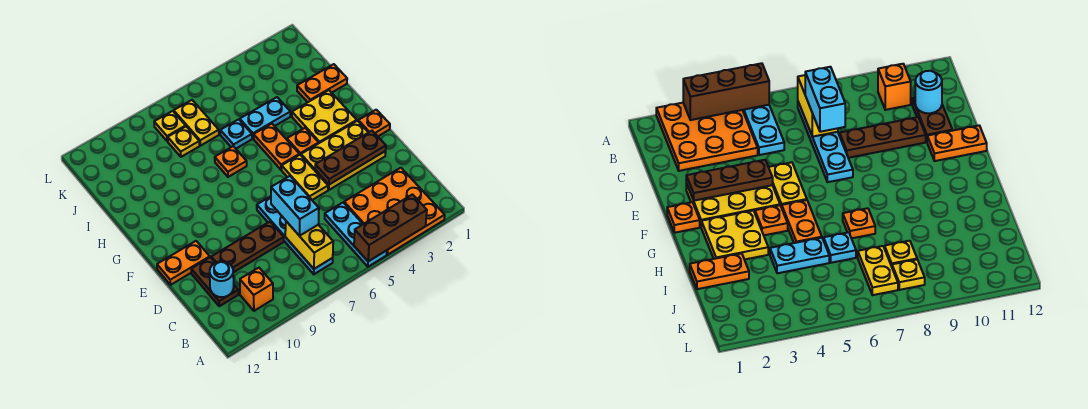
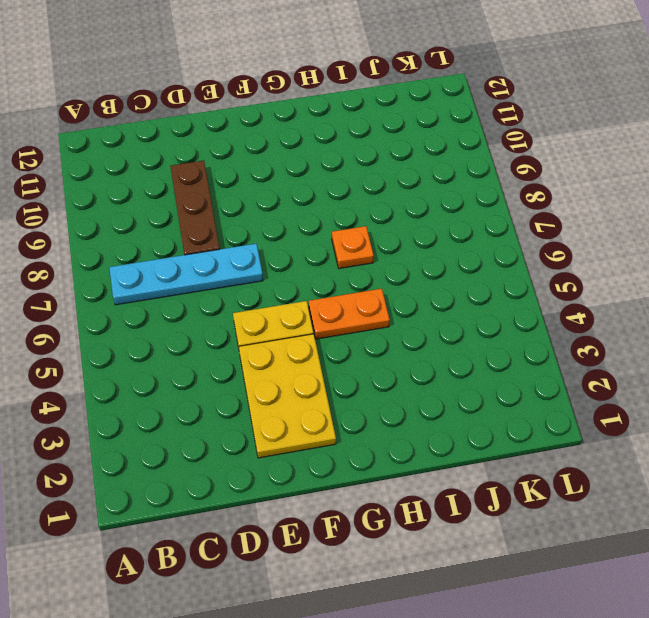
none -> orange 3x3 plate [344,168,445,255]
none -> cyan 1x3 plate [325,203,387,267]
none -> orange 1x1 brick [240,268,273,311]

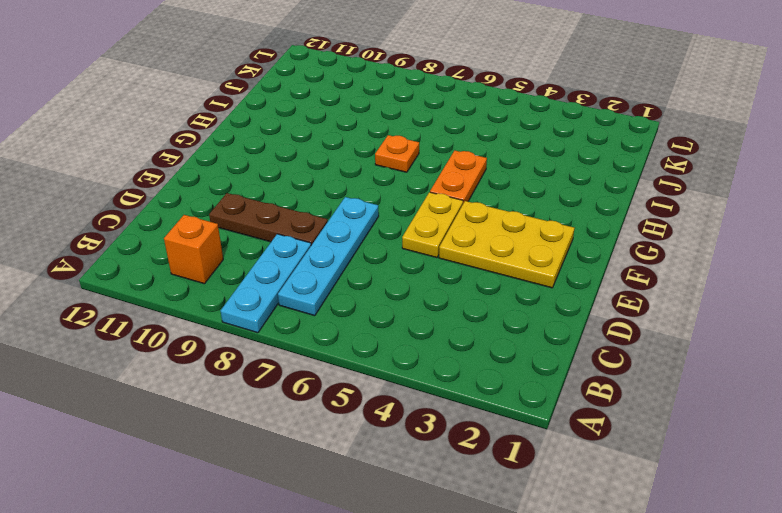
cyan 1x3 plate [221,234,311,333] -> cyan 1x3 plate moved to [325,203,387,267]
none -> orange 3x3 plate [344,168,445,255]
none -> brown 1x2 plate [191,257,238,306]
none -> orange 1x2 plate [157,241,210,285]

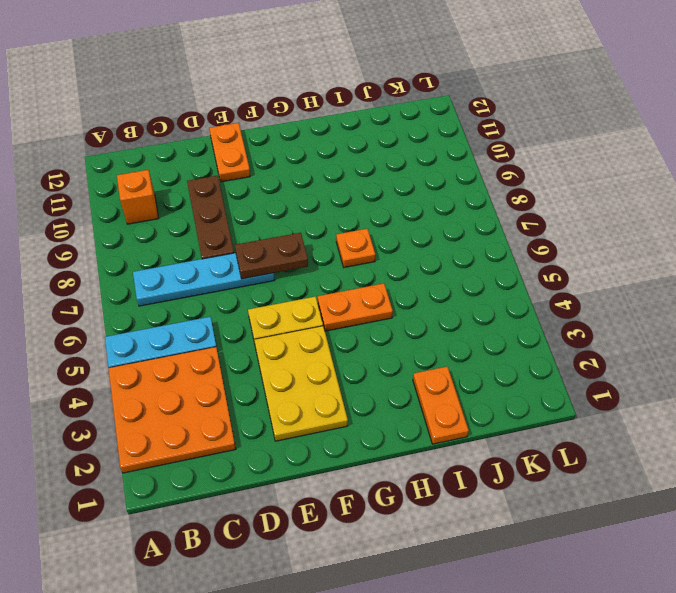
brown 1x2 plate [235,233,308,279] -> brown 1x2 plate moved to [191,257,238,306]
none -> orange 1x1 plate [358,110,390,136]
none -> yellow 2x2 plate [292,90,357,143]
none -> orange 1x1 plate [287,128,319,155]

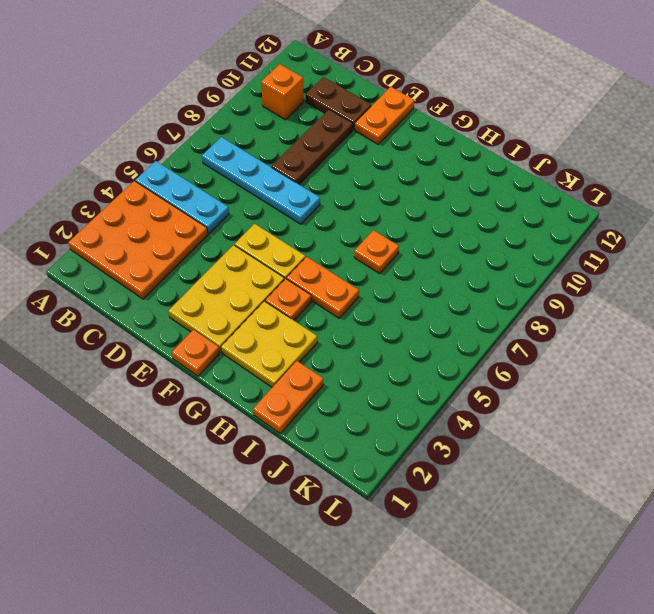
none -> cyan 1x2 plate [240,97,290,139]
none -> cyan 1x1 plate [220,119,252,148]
none -> yellow 1x2 plate [174,100,219,146]

